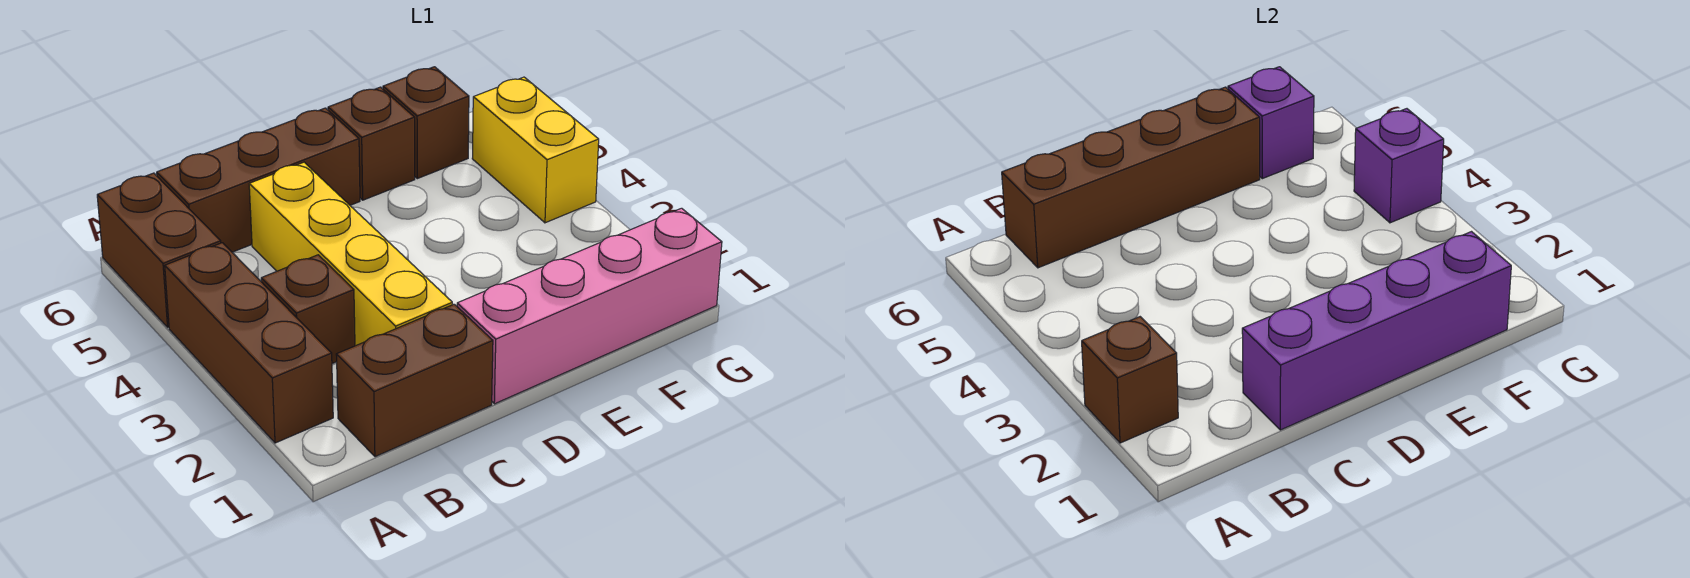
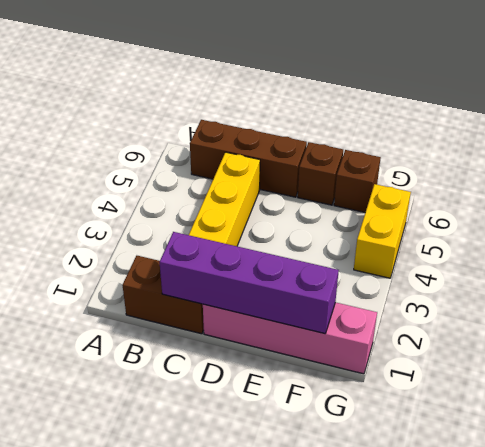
none -> brown 1x3 brick [165,243,333,443]
none -> brown 1x2 brick [97,173,221,327]
none -> brown 1x1 brick [261,255,355,364]

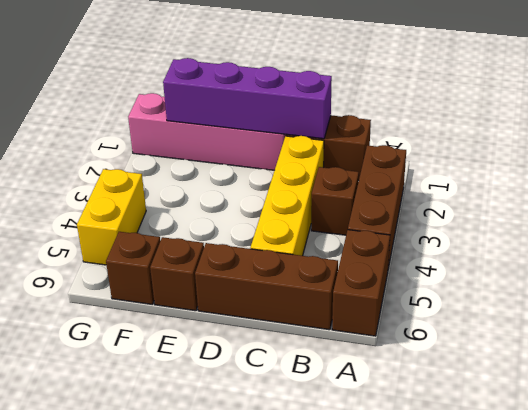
none -> brown 1x1 brick [1082,317,1178,443]
none -> brown 1x4 brick [1002,87,1260,268]
none -> purple 1x1 brick [1228,67,1314,179]

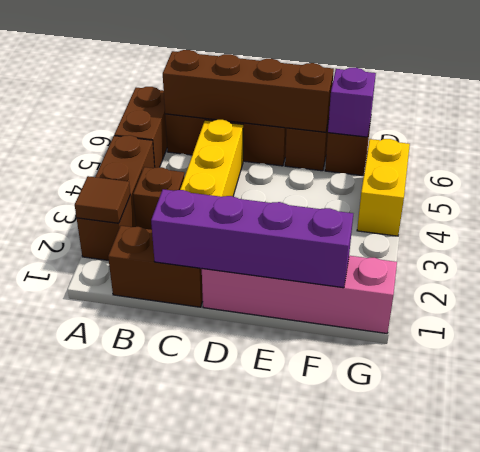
brown 1x1 tile [75,176,130,223] -> brown 1x1 brick [1082,317,1178,443]
none -> purple 1x1 brick [1354,109,1444,223]

